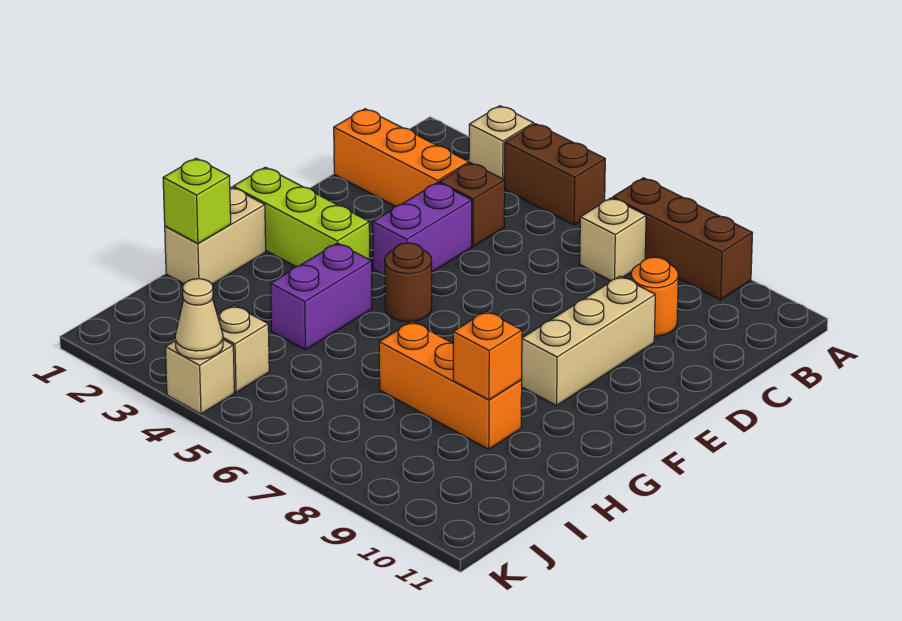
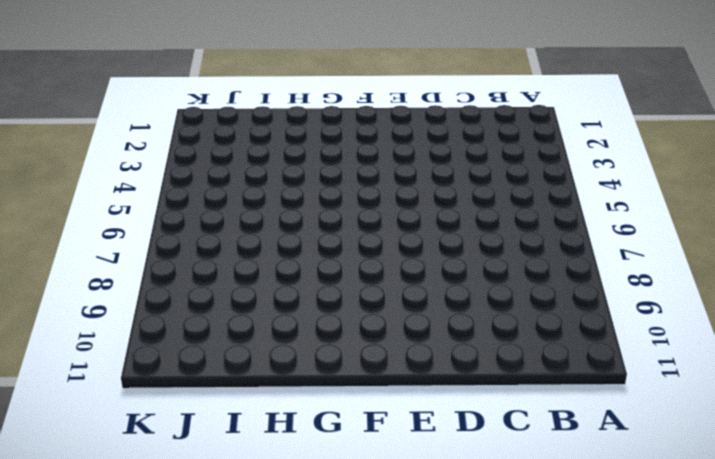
none -> tan 1x1 brick [469,106,534,179]
none -> brown 1x2 brick [504,124,605,225]
none -> brown 1x3 brick [613,178,752,300]

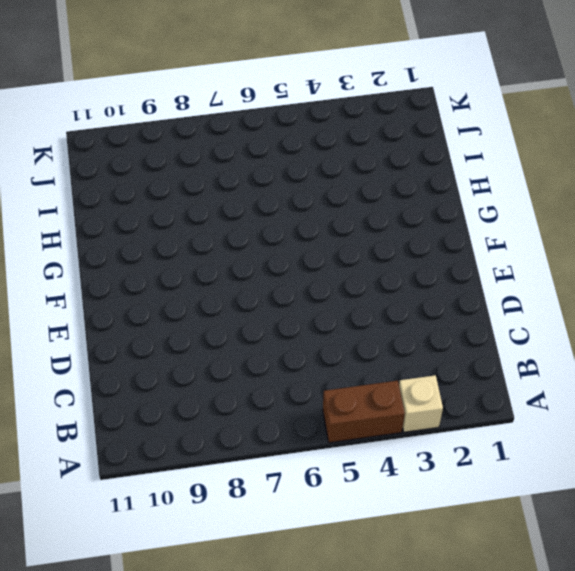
none -> brown 1x3 brick [613,178,752,300]
none -> tan 1x1 brick [580,198,646,281]
none -> orange 1x3 brick [334,109,469,206]

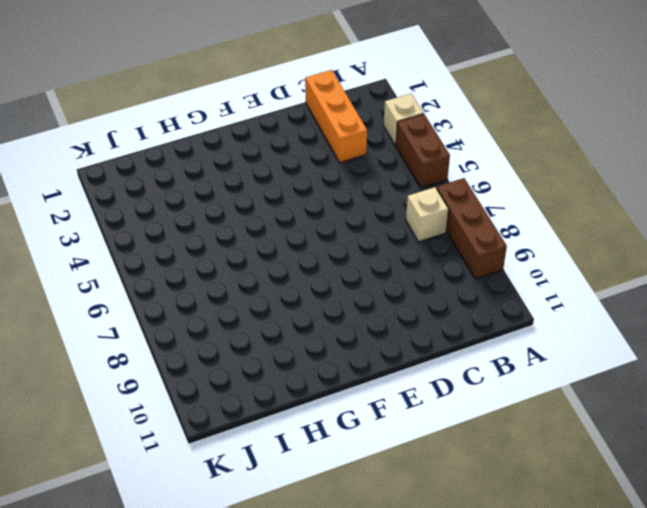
none -> brown 1x1 brick [439,163,505,246]
none -> orange 1x1 round brick [631,257,678,336]
none -> purple 1x2 brick [373,182,472,275]

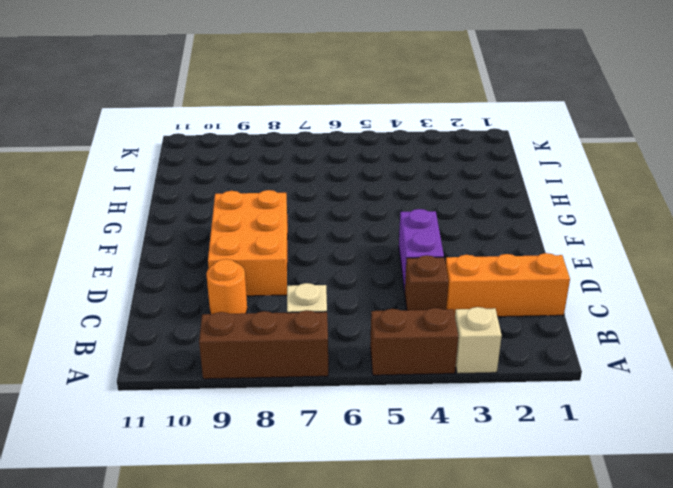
orange 2x3 brick [208,190,288,296] -> tan 1x3 brick [521,276,655,406]
none -> lime 1x3 brick [233,167,370,267]
none -> brown 1x1 round brick [385,243,432,322]
none -> tan 1x2 brick [165,187,266,284]

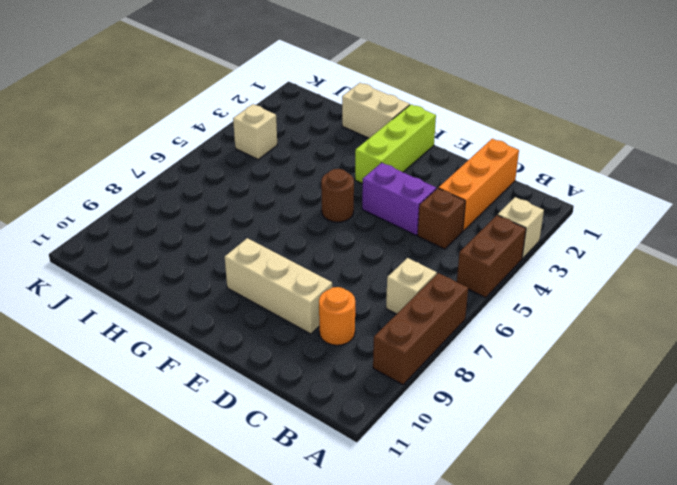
none -> purple 1x2 brick [271,243,372,350]
none -> orange 1x3 brick [379,321,522,449]
none -> tan 1x1 brick [165,340,234,414]

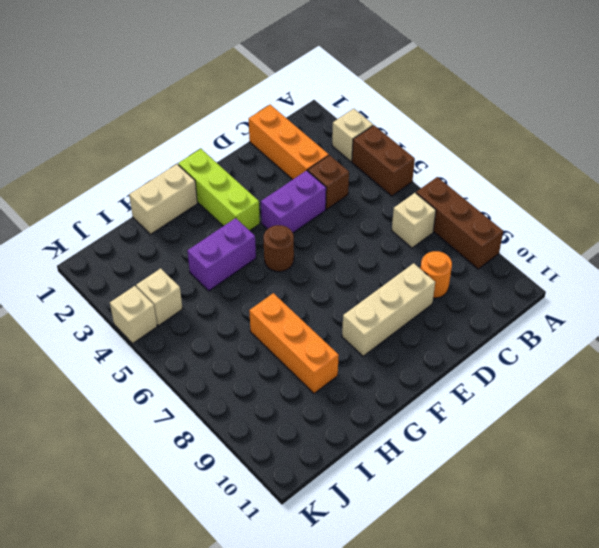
none -> lime 1x1 brick [163,158,231,243]
none -> orange 1x1 brick [453,311,522,400]
none -> tan 1x1 cone [175,279,223,359]

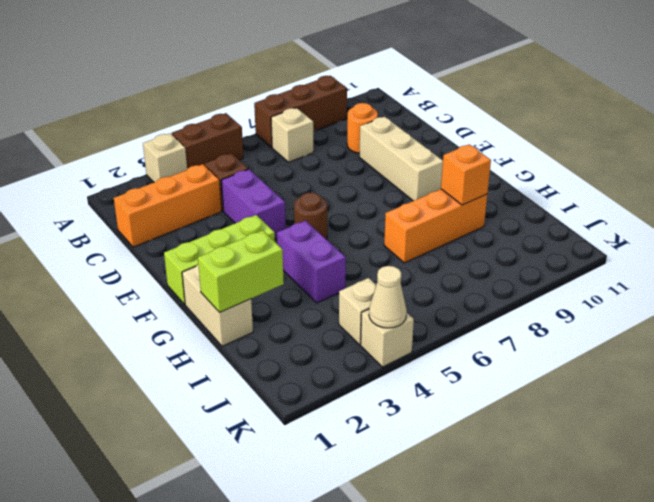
lime 1x2 brick [198,230,284,312] -> lime 1x1 brick [163,158,231,243]

